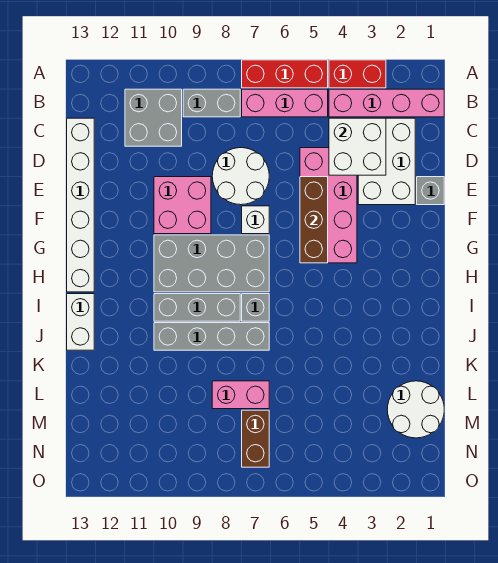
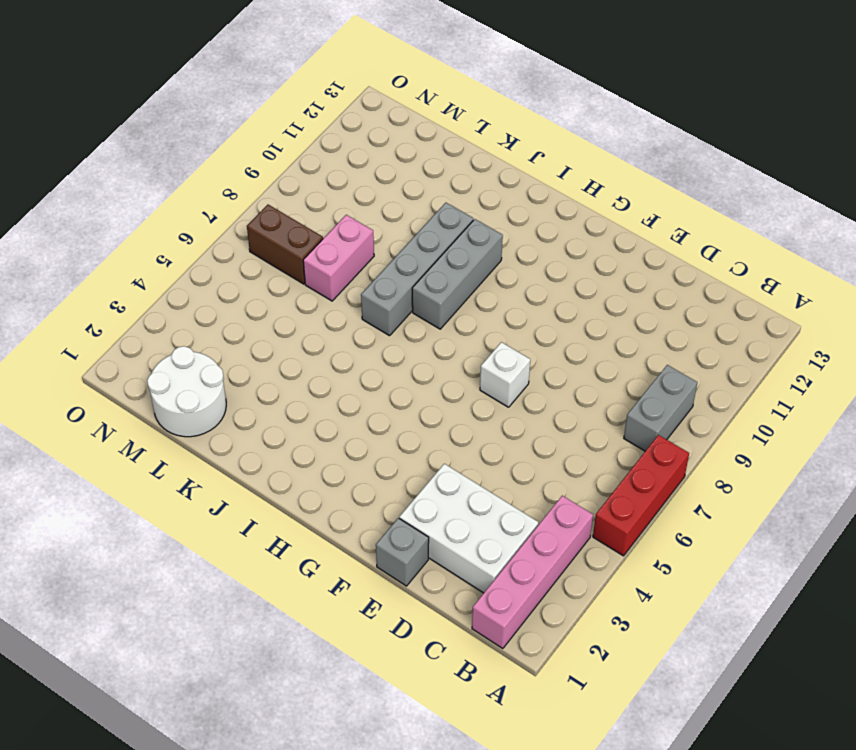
none -> red 1x2 brick [329,60,386,88]
none -> pink 1x3 brick [242,89,328,117]
none -> grey 2x2 brick [125,89,182,146]

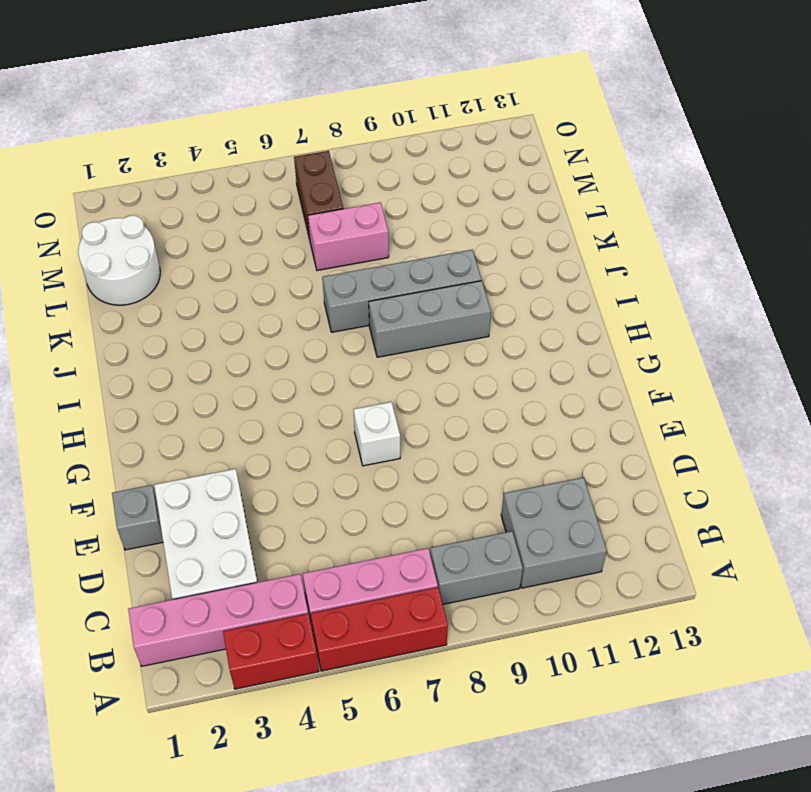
none -> white 1x6 brick [67,118,94,292]
none -> pink 2x4 brick [300,148,357,263]
none -> white 2x2 round brick [212,148,269,205]

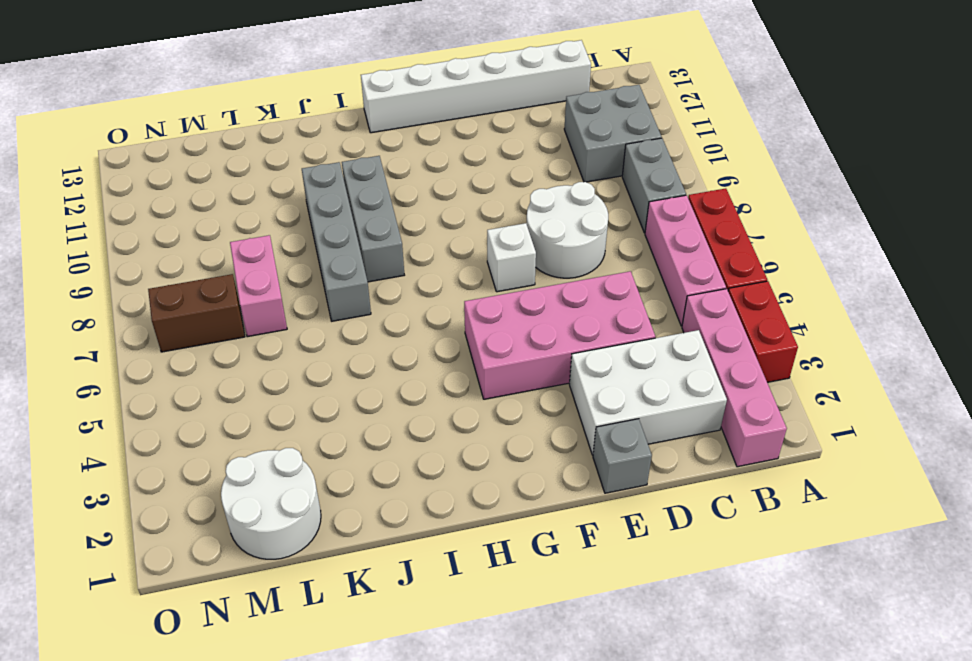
none -> pink 2x2 brick [154,177,211,234]
none -> grey 2x4 brick [154,235,269,292]
none -> grey 1x1 brick [242,294,269,321]

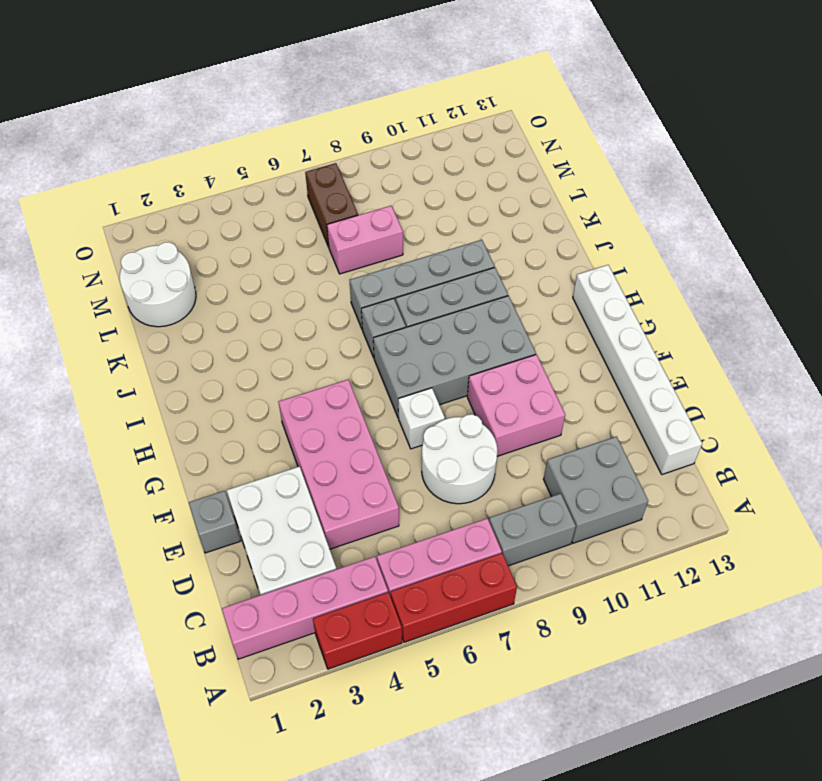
none -> white 1x2 brick [67,294,94,350]
none -> white 2x2 brick [329,118,386,175]
none -> brown 1x3 brick [300,177,328,263]

